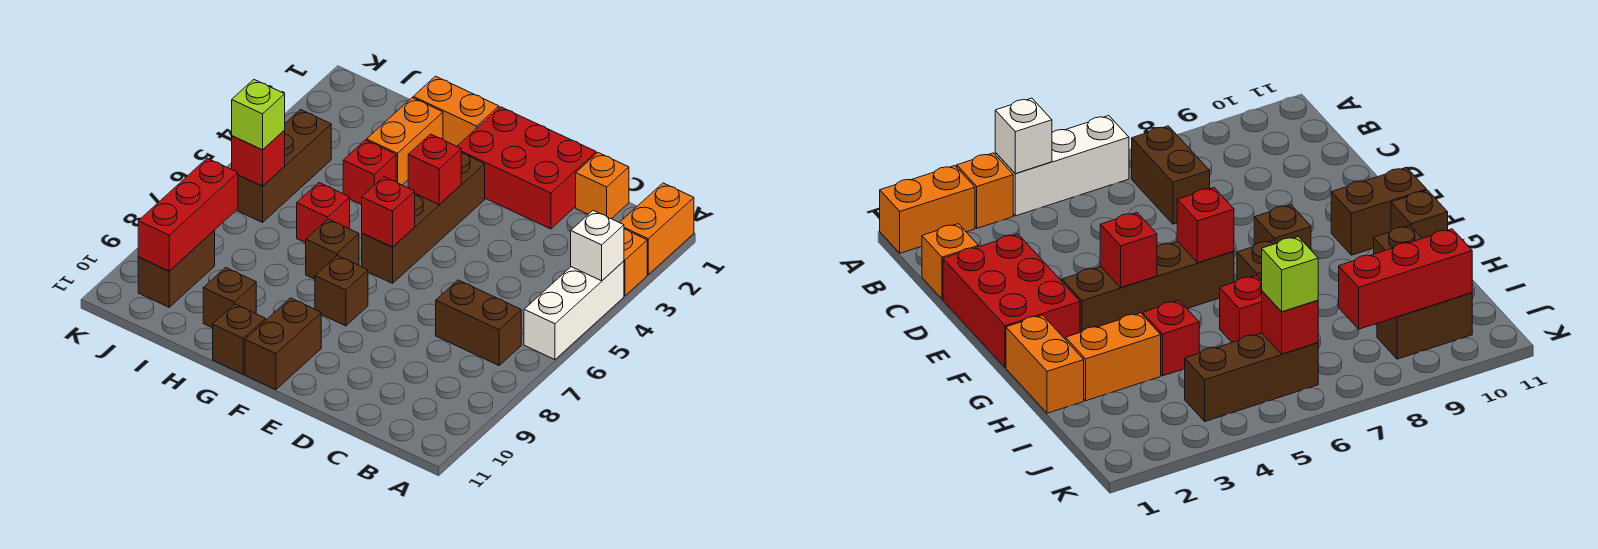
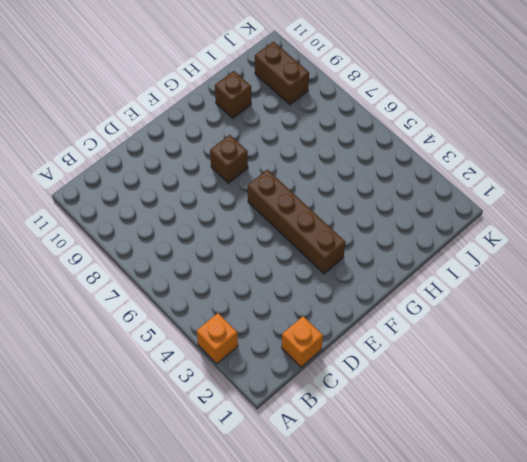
none -> orange 1x2 brick [620,183,694,274]
none -> white 1x3 brick [524,261,624,360]
none -> brown 1x2 brick [436,280,521,365]

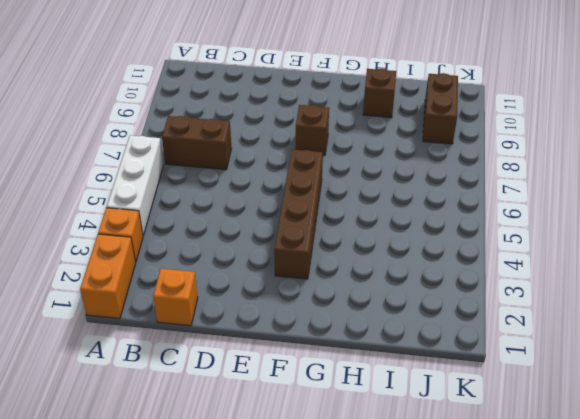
none -> red 2x3 brick [457,107,596,229]
none -> brown 1x2 brick [245,298,321,390]
none -> orange 1x2 brick [413,76,499,146]

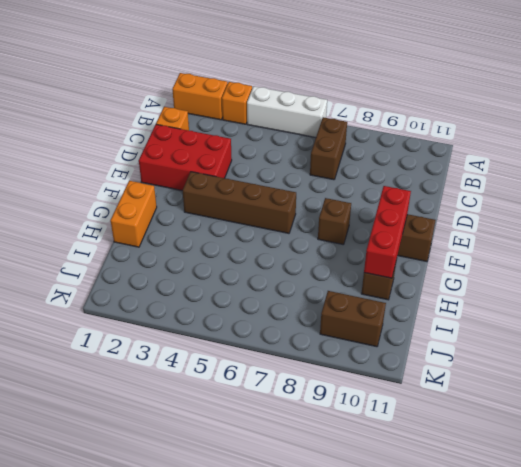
red 2x3 brick [139,124,232,191] -> red 2x3 brick turned to [457,107,596,229]
red 1x3 brick [364,186,411,278] -> red 1x3 brick turned to [138,158,238,271]
none -> brown 1x1 brick [306,219,359,279]
none -> brown 1x1 brick [213,304,266,374]
none -> orange 1x2 brick [367,98,443,185]

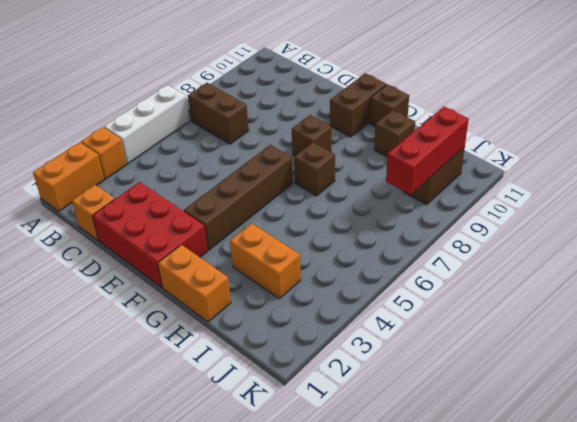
orange 1x2 brick [230,223,301,299] -> orange 1x2 brick turned to [367,98,443,185]
none -> red 1x1 brick [343,140,396,205]
none -> red 1x1 brick [297,183,350,243]
none -> brown 1x3 brick [237,110,331,222]

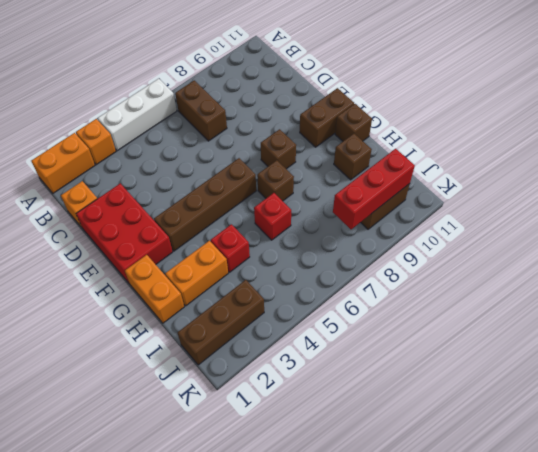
brown 1x3 brick [177,280,264,365] -> brown 1x3 brick moved to [237,110,331,222]
none -> white 1x1 brick [571,211,624,281]
none -> red 1x1 brick [408,134,461,205]
none -> red 1x1 brick [362,177,415,247]

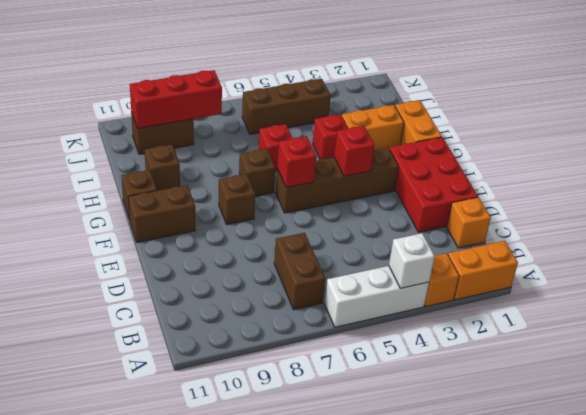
none -> red 1x1 brick [232,130,285,186]
none -> lime 1x1 brick [232,80,285,150]

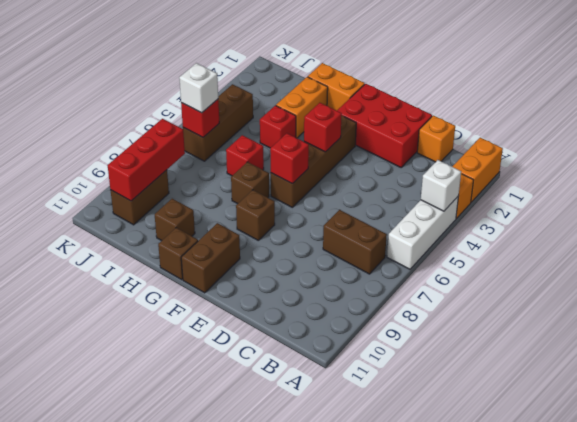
white 1x1 brick [179,63,218,113] -> lime 1x1 brick [232,80,285,150]

